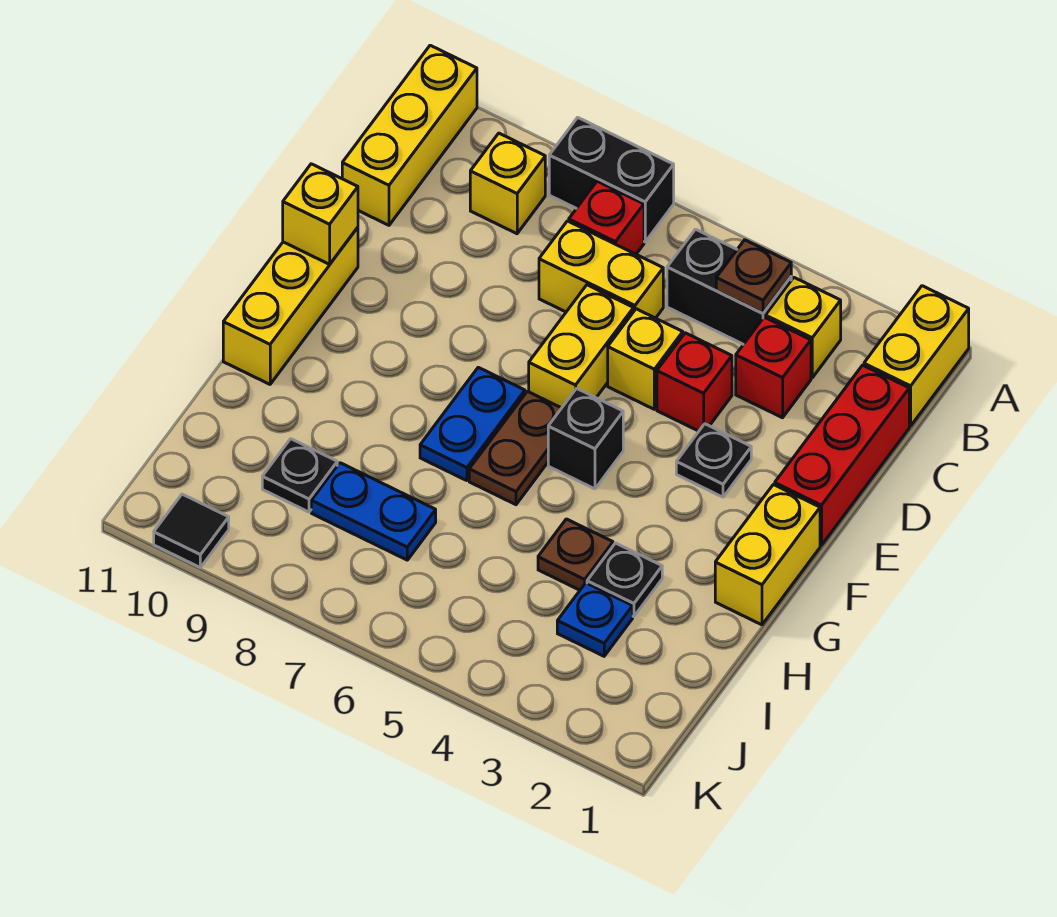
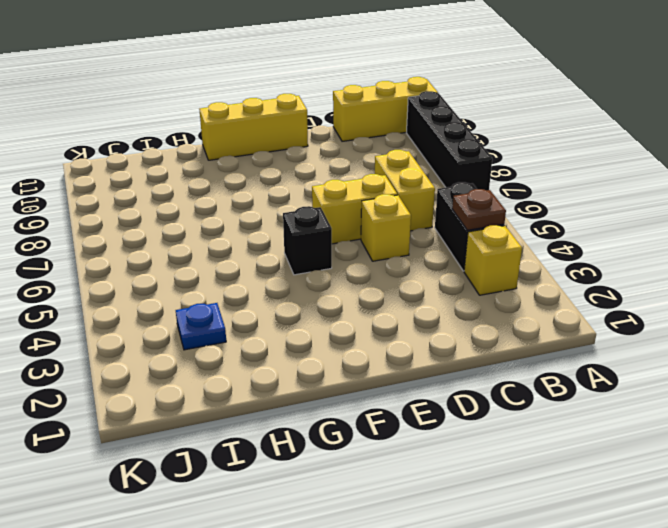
black 1x4 brick [406,91,492,190] -> black 1x2 brick [549,117,674,242]
none -> yellow 1x2 brick [864,286,969,426]
none -> red 1x1 brick [569,181,644,254]
none -> yellow 1x1 brick [470,133,545,234]

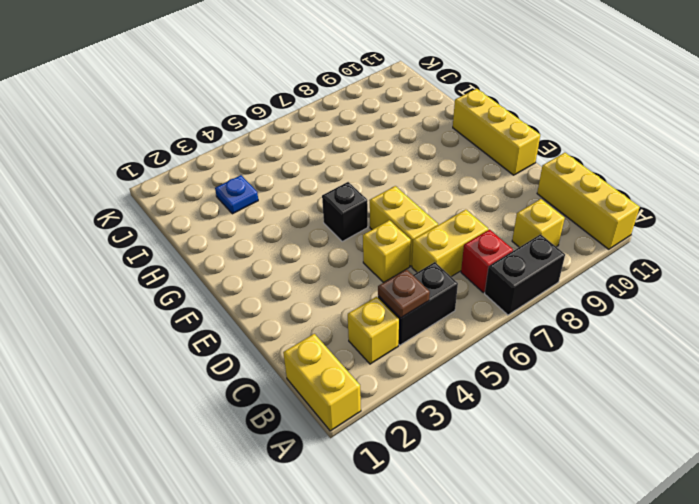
none -> red 1x3 brick [775,365,909,545]
none -> red 1x1 brick [736,317,811,418]
none -> red 1x1 brick [657,333,732,431]

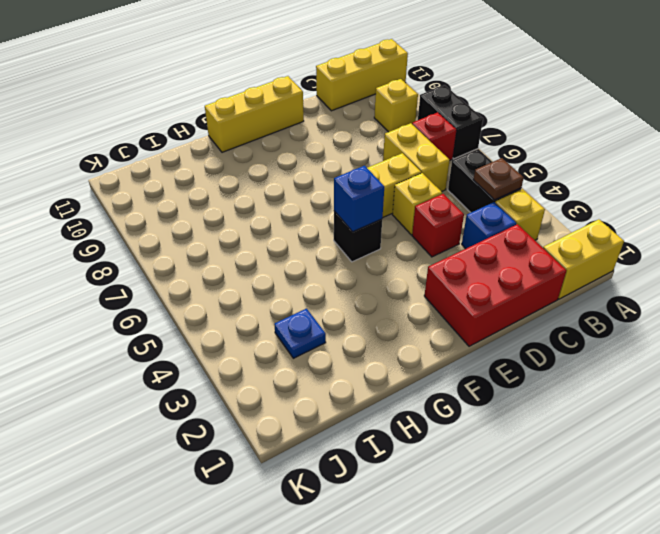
red 2x3 brick [424,224,566,346] -> red 1x3 brick [775,365,909,545]
blue 1x1 brick [462,202,516,249] -> red 1x1 brick [736,317,811,418]
blue 1x1 brick [334,166,384,232] -> none
none -> black 1x1 plate [676,424,751,497]
none -> yellow 1x2 brick [715,485,820,625]
none -> brown 1x2 plate [469,391,561,505]

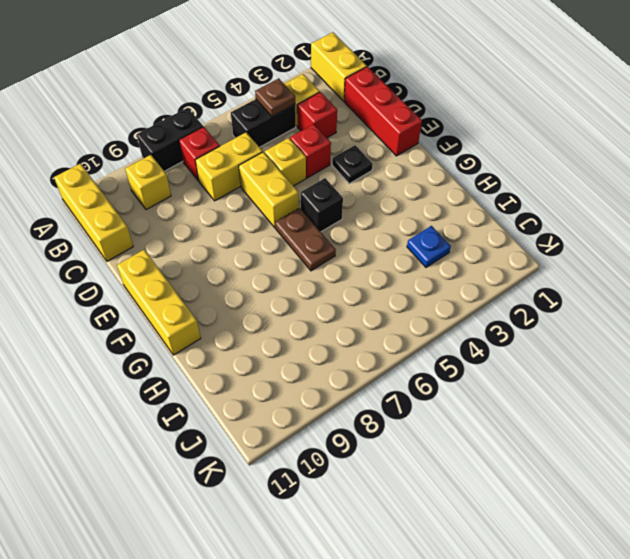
none -> yellow 1x2 brick [715,485,820,625]
none -> blue 1x2 plate [420,367,525,481]
none -> black 1x1 plate [587,543,662,617]

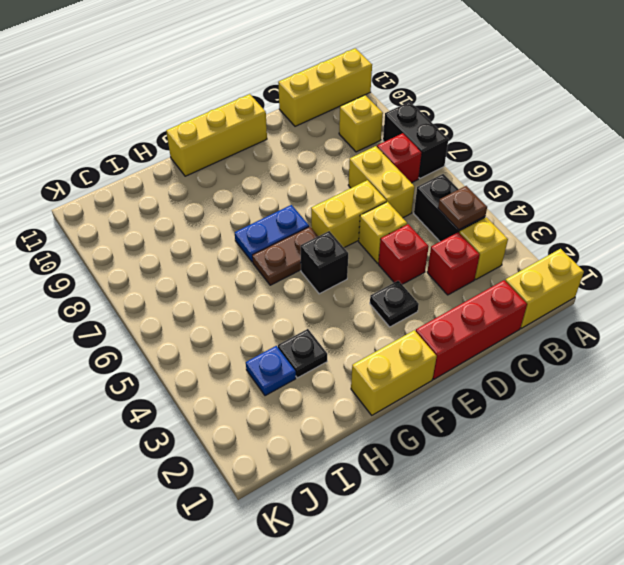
none -> brown 1x1 plate [538,519,613,590]
none -> blue 1x2 plate [311,463,436,560]
none -> black 1x1 plate [262,439,337,512]

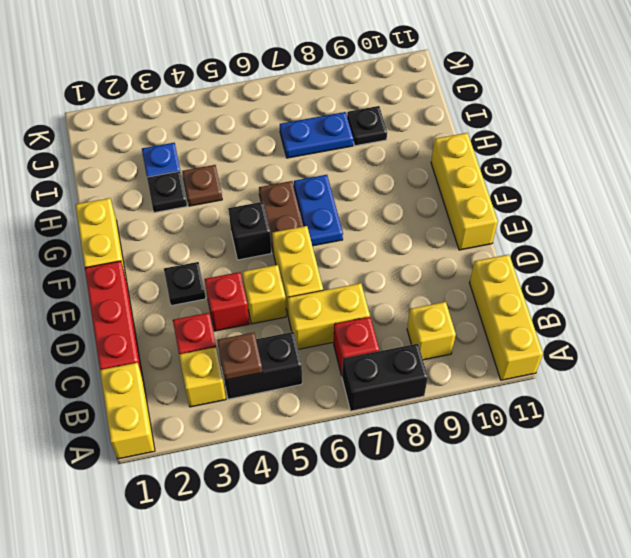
none -> black 1x1 tile [154,494,229,567]
none -> yellow 1x1 brick [283,164,358,264]

